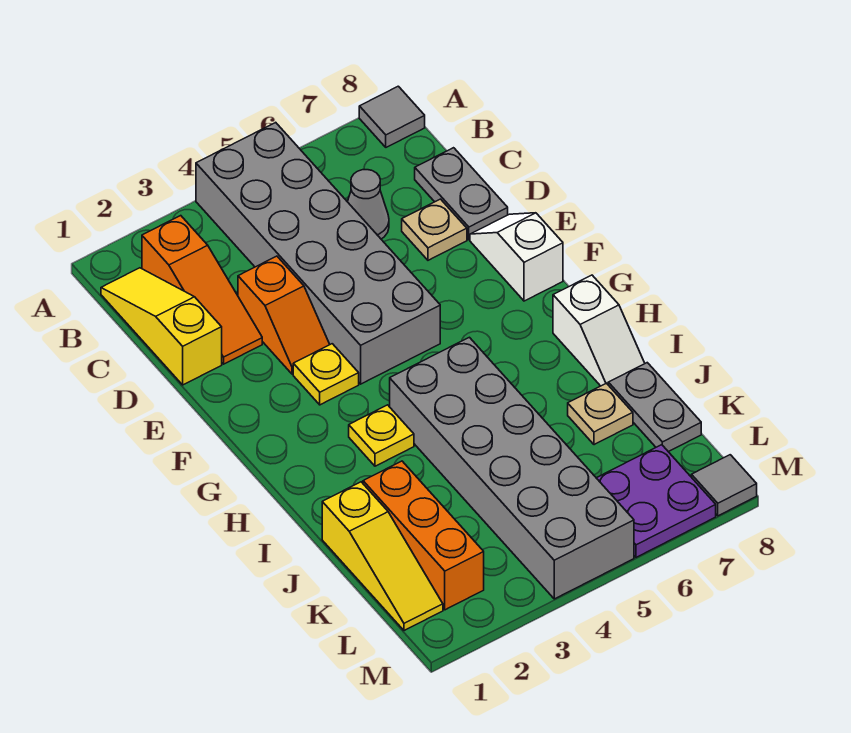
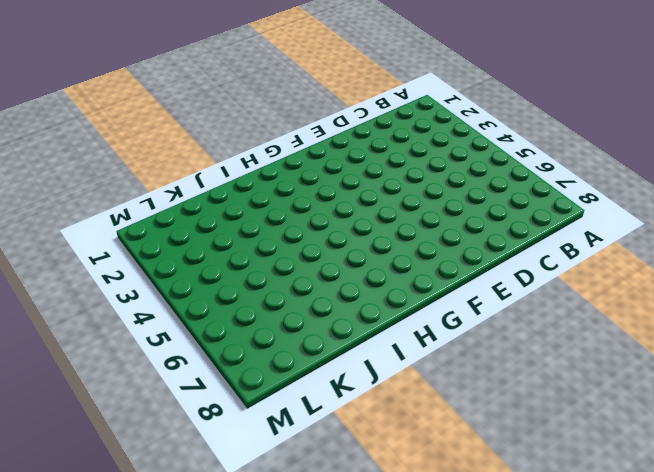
none -> grey 2x6 brick [196,122,440,384]
none -> grey 1x1 tile [359,86,425,147]
none -> yellow 1x3 slope [101,268,222,385]

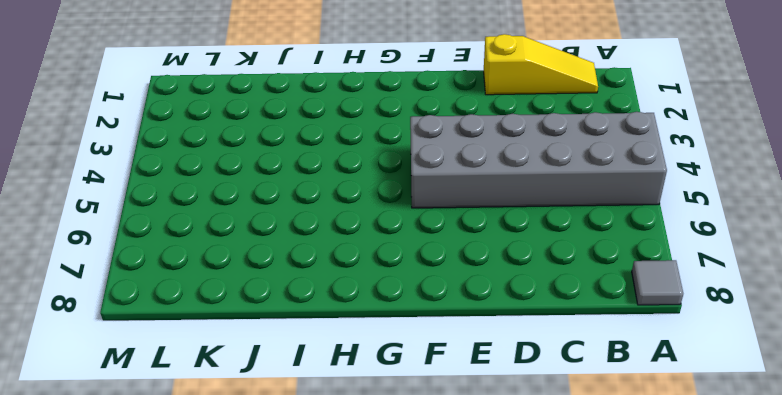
none -> orange 1x3 slope [142,216,262,364]
none -> grey 1x1 cone [348,170,389,239]
none -> grey 1x2 plate [415,148,508,240]

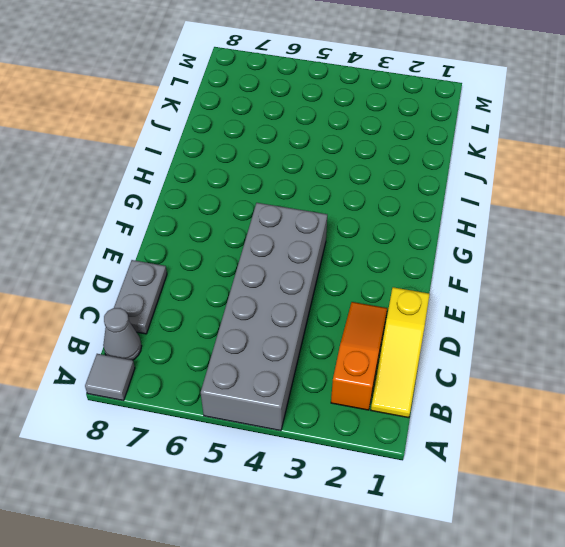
grey 1x1 cone [103,308,142,360] -> grey 1x1 cone moved to [348,170,389,239]
none -> orange 1x2 slope [238,256,330,374]
none -> tan 1x1 plate [402,199,467,260]
none -> white 1x2 slope [470,213,563,301]

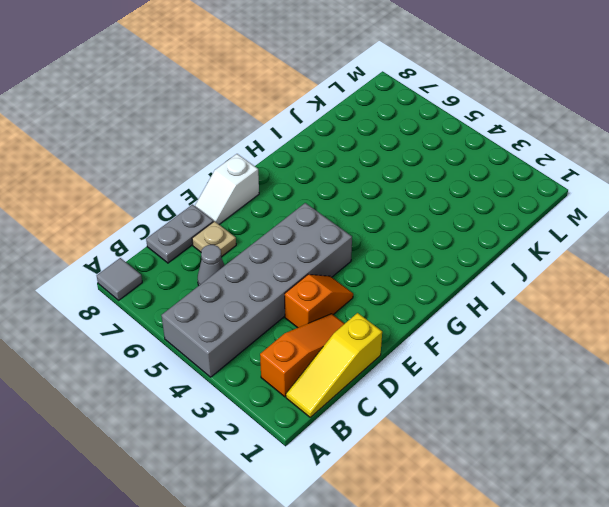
none -> yellow 1x1 plate [293,344,359,405]
none -> yellow 1x1 plate [349,405,414,466]
none -> grey 2x6 brick [390,337,634,599]

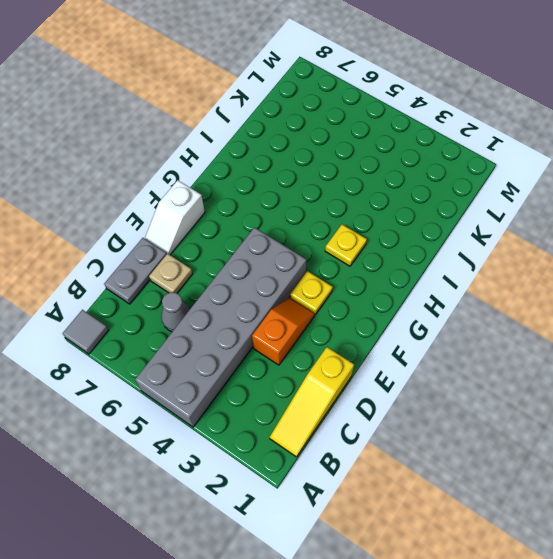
none -> orange 1x3 slope [142,216,262,364]
none -> grey 2x6 brick [390,337,634,599]
none -> white 1x2 slope [553,275,645,386]

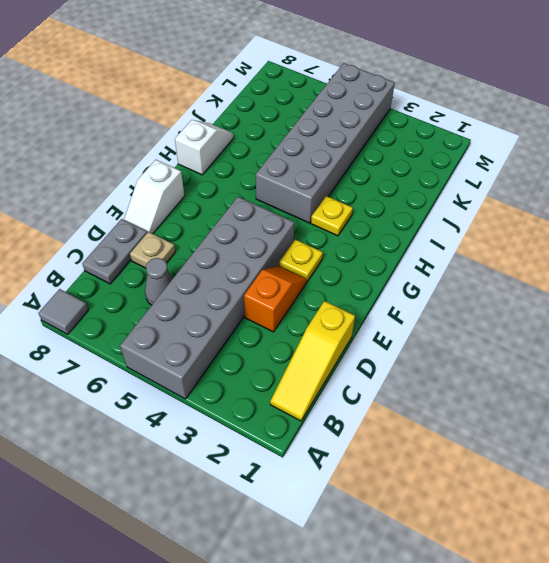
none -> orange 1x3 slope [142,216,262,364]
none -> yellow 1x3 slope [322,482,443,631]
none -> orange 1x3 brick [363,461,484,610]

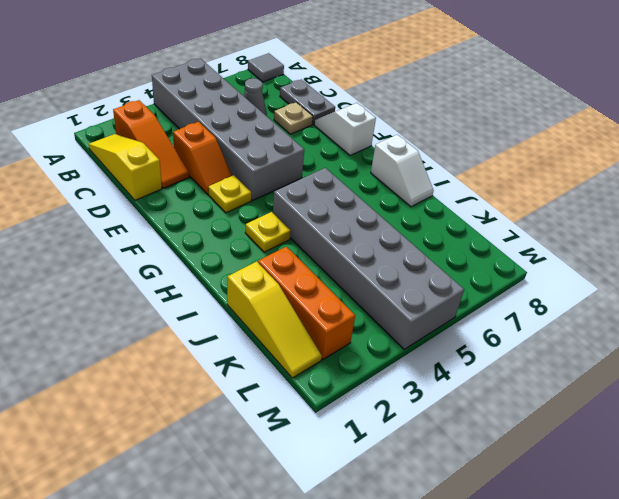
none -> tan 1x1 plate [568,383,633,445]
none -> grey 1x2 plate [608,363,701,452]
none -> purple 2x2 plate [597,445,716,557]

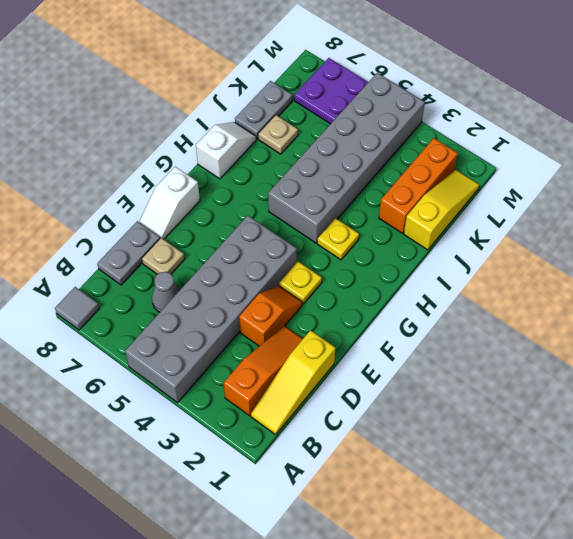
none -> grey 1x1 tile [691,455,757,516]

